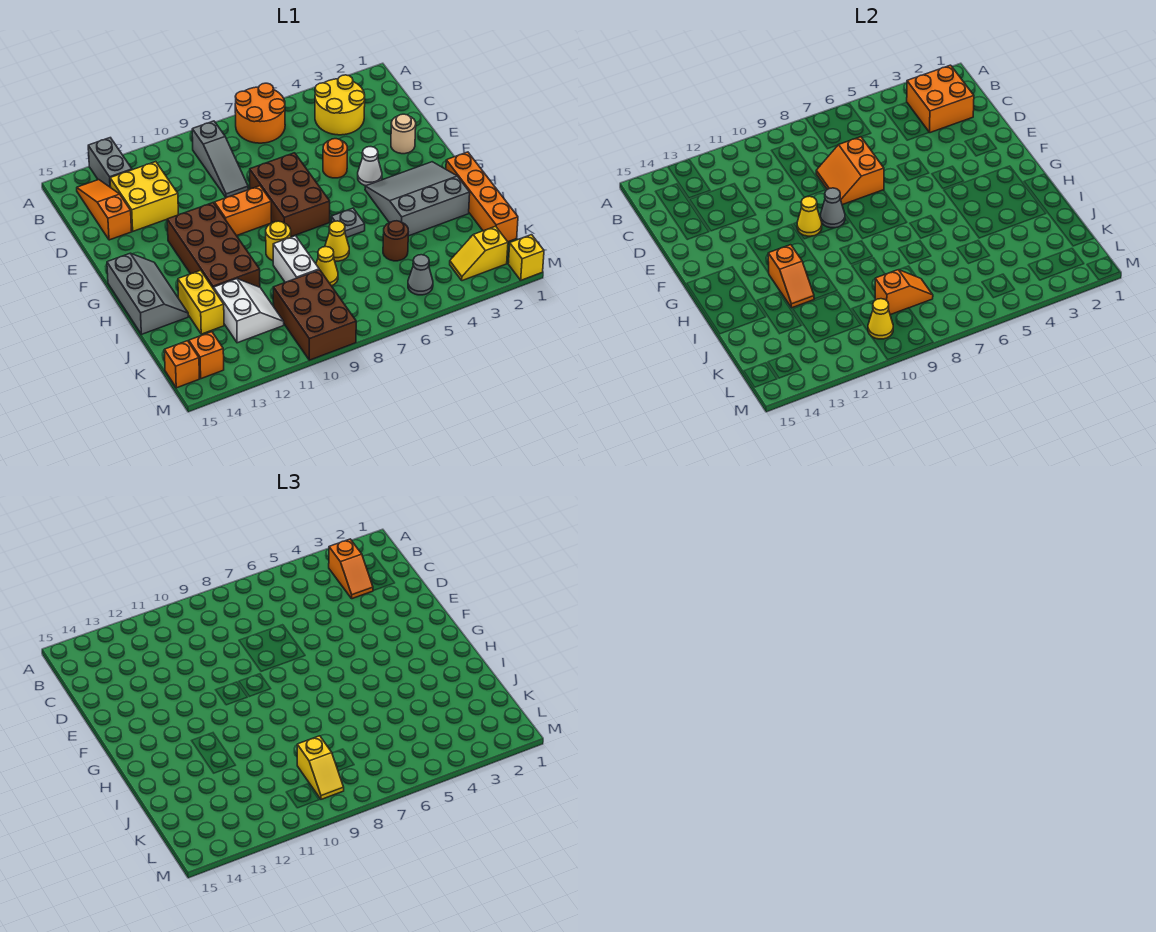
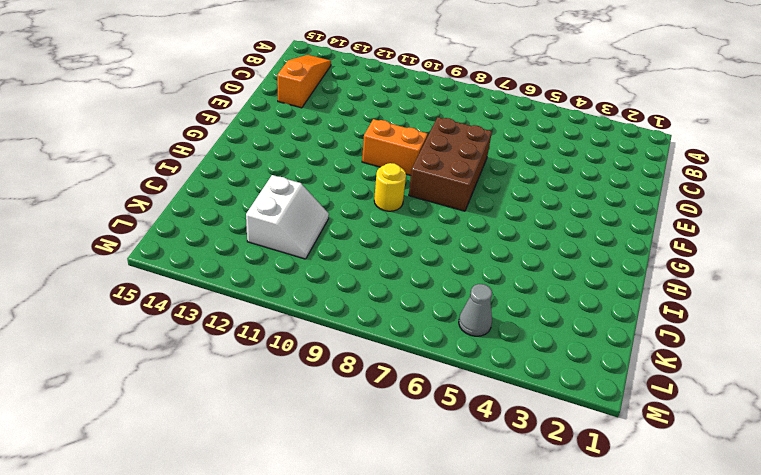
none -> orange 2x2 round brick [235,83,285,143]
none -> grey 1x2 brick [88,138,132,188]
none -> yellow 2x2 round brick [315,75,365,135]
none -> grey 1x3 slope [192,121,248,198]

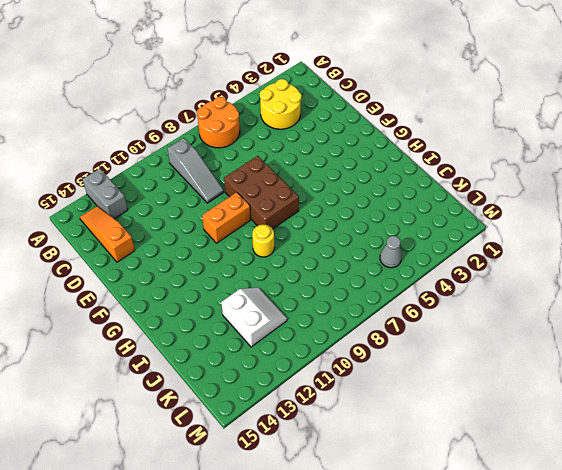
none -> yellow 2x2 brick [110,162,178,231]
none -> tan 1x1 round brick [391,114,416,154]
none -> orange 1x1 round brick [323,139,347,178]
none -> white 1x1 cone [358,147,382,186]

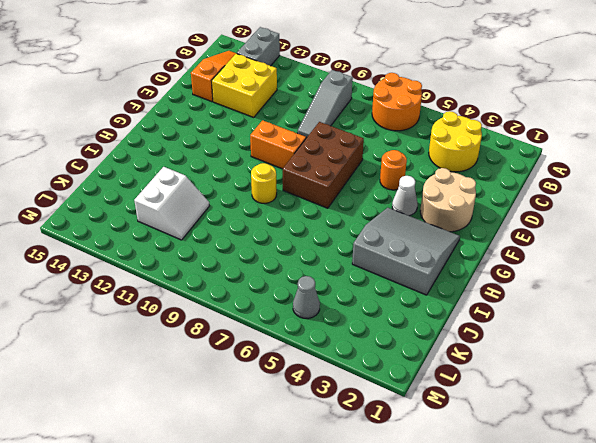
tan 2x2 round brick [420,168,476,232] -> tan 1x1 round brick [391,114,416,154]
none -> brown 2x4 brick [167,203,260,289]
none -> grey 2x3 slope [107,253,188,334]
none -> orange 1x4 brick [446,152,518,242]
none -> grey 1x1 plate [331,208,365,238]

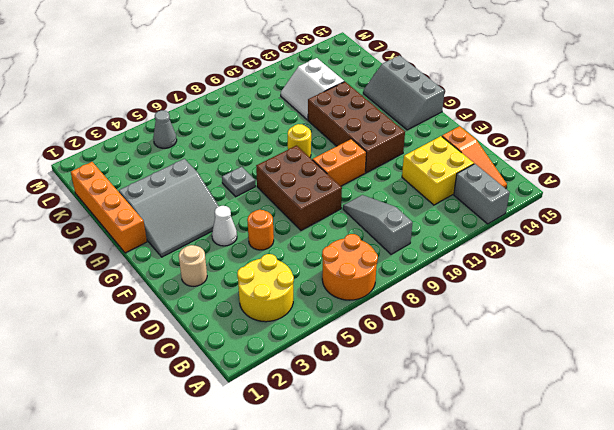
none -> yellow 1x1 cone [325,221,349,261]
none -> white 1x2 brick [273,236,319,282]
none -> yellow 1x2 brick [178,270,224,334]
none -> brown 1x1 round brick [383,221,408,261]

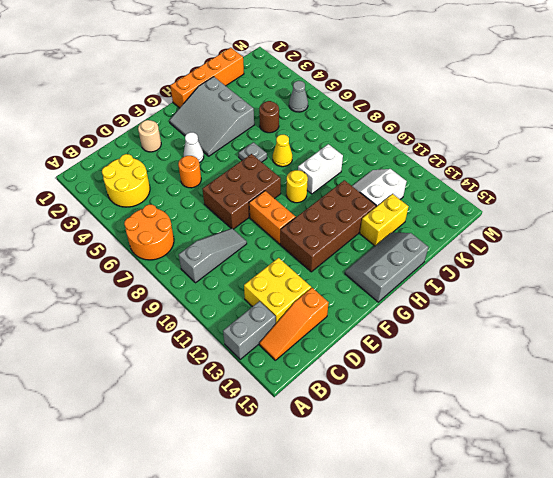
none -> yellow 1x1 cone [316,247,338,286]
none -> brown 2x3 brick [273,270,356,360]
none -> yellow 1x2 slope [450,226,508,281]
none -> orange 1x1 brick [189,332,224,379]

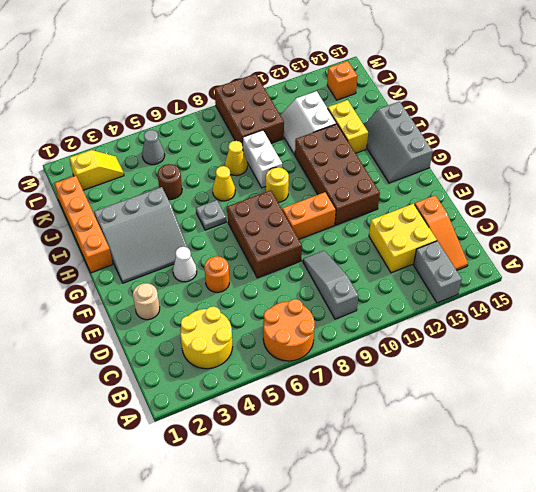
none -> orange 1x1 brick [164,341,200,388]
none -> yellow 1x1 brick [508,235,544,280]
none -> orange 2x2 brick [907,65,974,133]
none -> orange 2x2 slope [816,137,884,205]

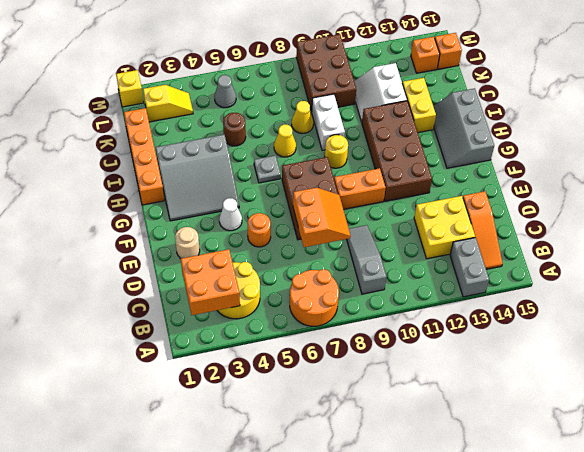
none -> grey 1x1 cone [821,188,845,228]
none -> yellow 1x1 cone [797,196,822,236]
none -> orange 1x2 slope [768,245,814,308]
none -> orange 1x2 slope [875,270,933,315]

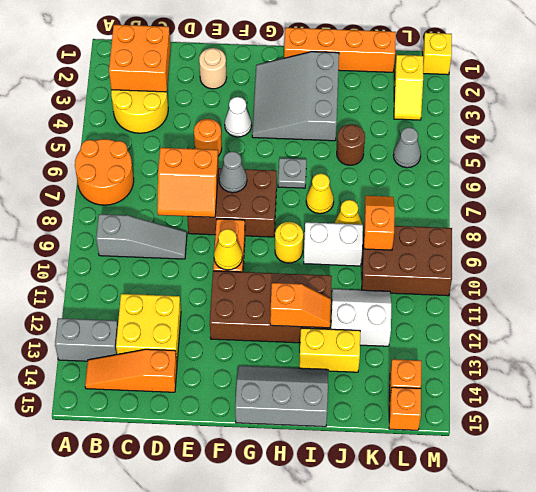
grey 1x1 cone [219,152,247,193] -> grey 1x1 cone moved to [821,188,845,228]
none -> yellow 1x1 cone [868,299,893,339]
none -> orange 1x2 slope [329,539,373,599]
none -> yellow 1x2 slope [297,736,344,799]

